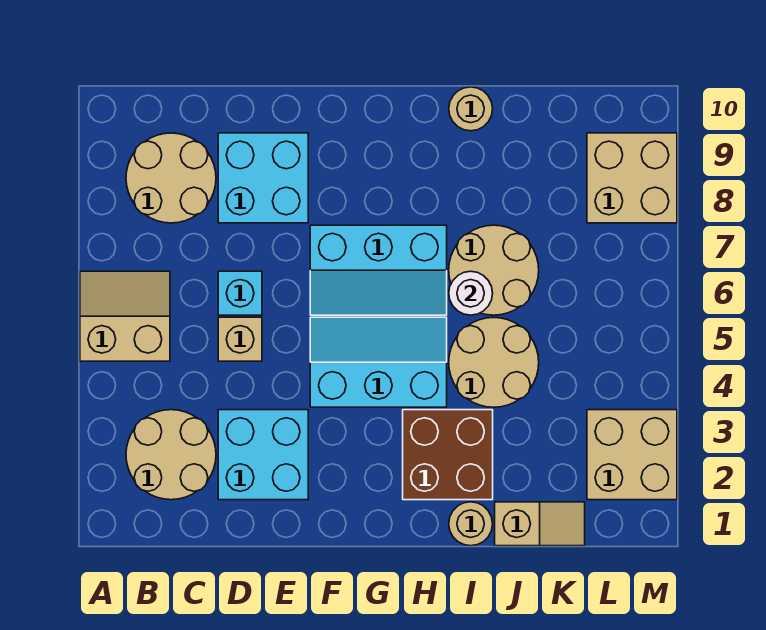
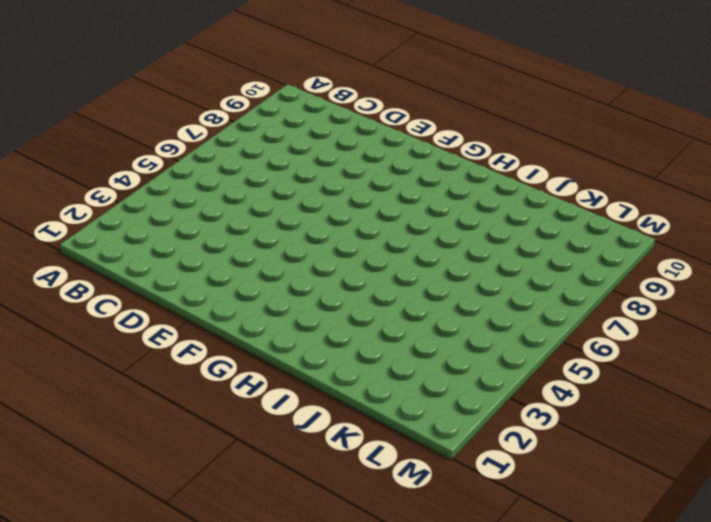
none -> tan 2x2 slope [80,271,170,361]
none -> tan 2x2 round brick [126,410,216,500]
none -> tan 2x2 round brick [126,133,216,223]

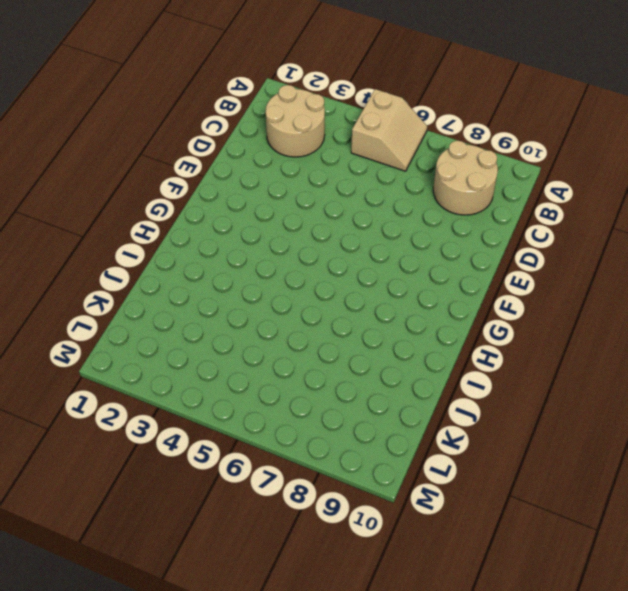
none -> cyan 2x2 brick [218,410,308,500]
none -> tan 1x1 brick [218,317,262,361]
none -> cyan 1x1 brick [218,271,262,315]

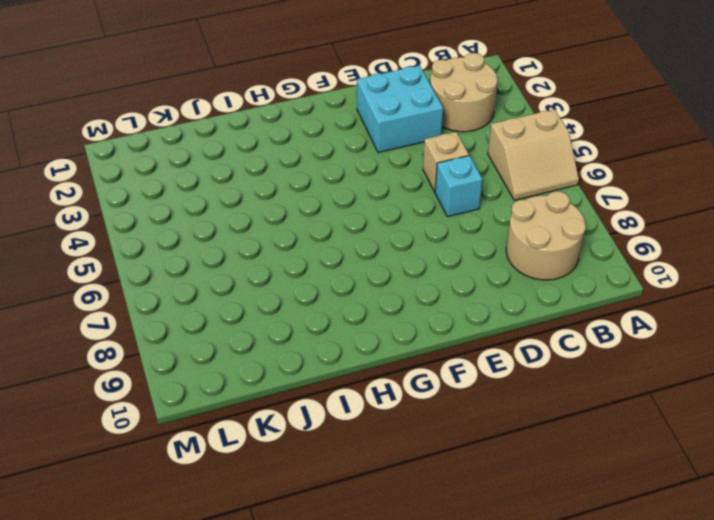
none -> cyan 2x2 brick [218,133,308,223]
none -> cyan 2x3 slope [310,317,447,407]
none -> cyan 2x3 slope [310,225,447,315]

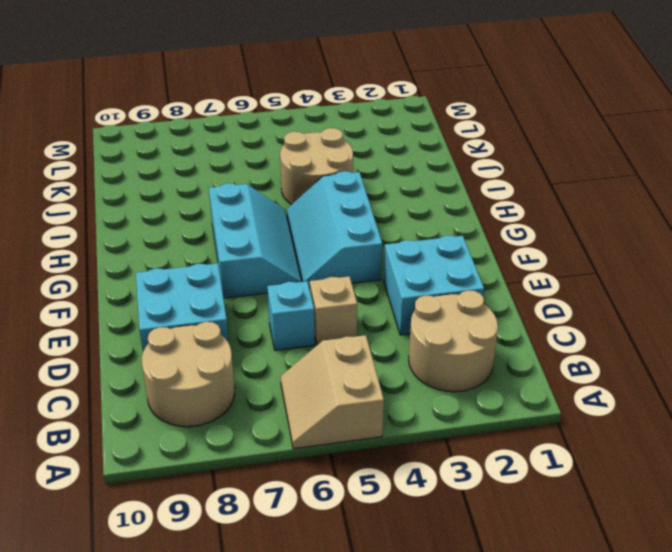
none -> brown 2x2 brick [403,410,493,500]
none -> tan 1x1 round brick [449,502,493,546]
none -> tan 2x2 round brick [449,225,539,315]

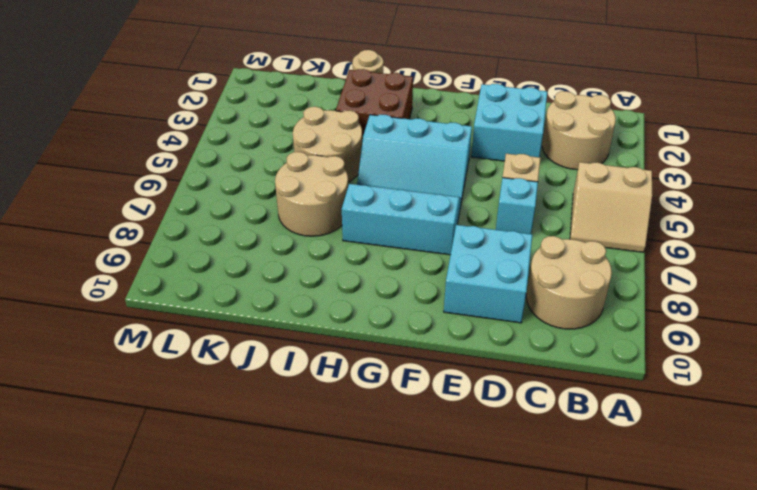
none -> tan 1x1 round brick [449,87,493,131]
none -> tan 1x2 slope [495,502,585,546]
none -> tan 2x2 brick [587,410,677,500]

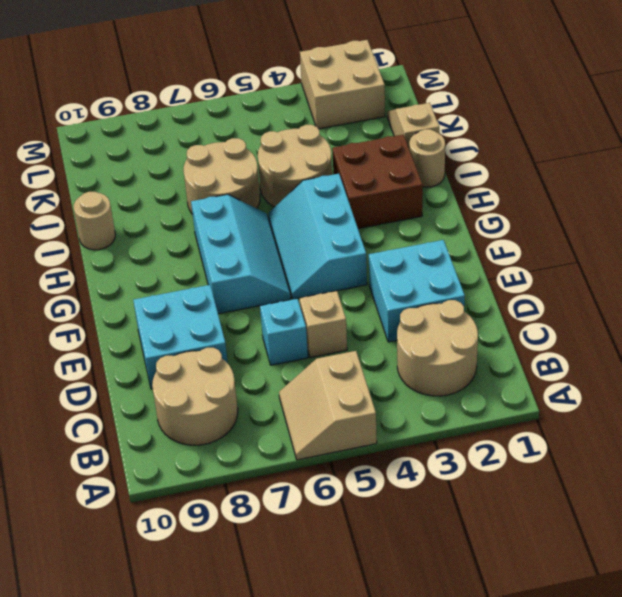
none -> tan 2x2 brick [587,133,677,223]
none -> white 1x1 round brick [449,271,493,315]

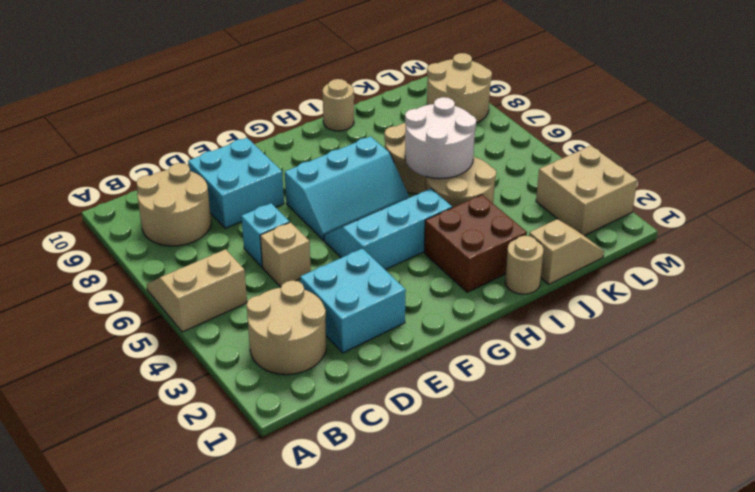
white 2x2 round brick [405,97,476,179] -> white 1x1 round brick [449,271,493,315]
tan 2x2 round brick [427,53,492,123] -> tan 2x2 brick [587,133,677,223]

